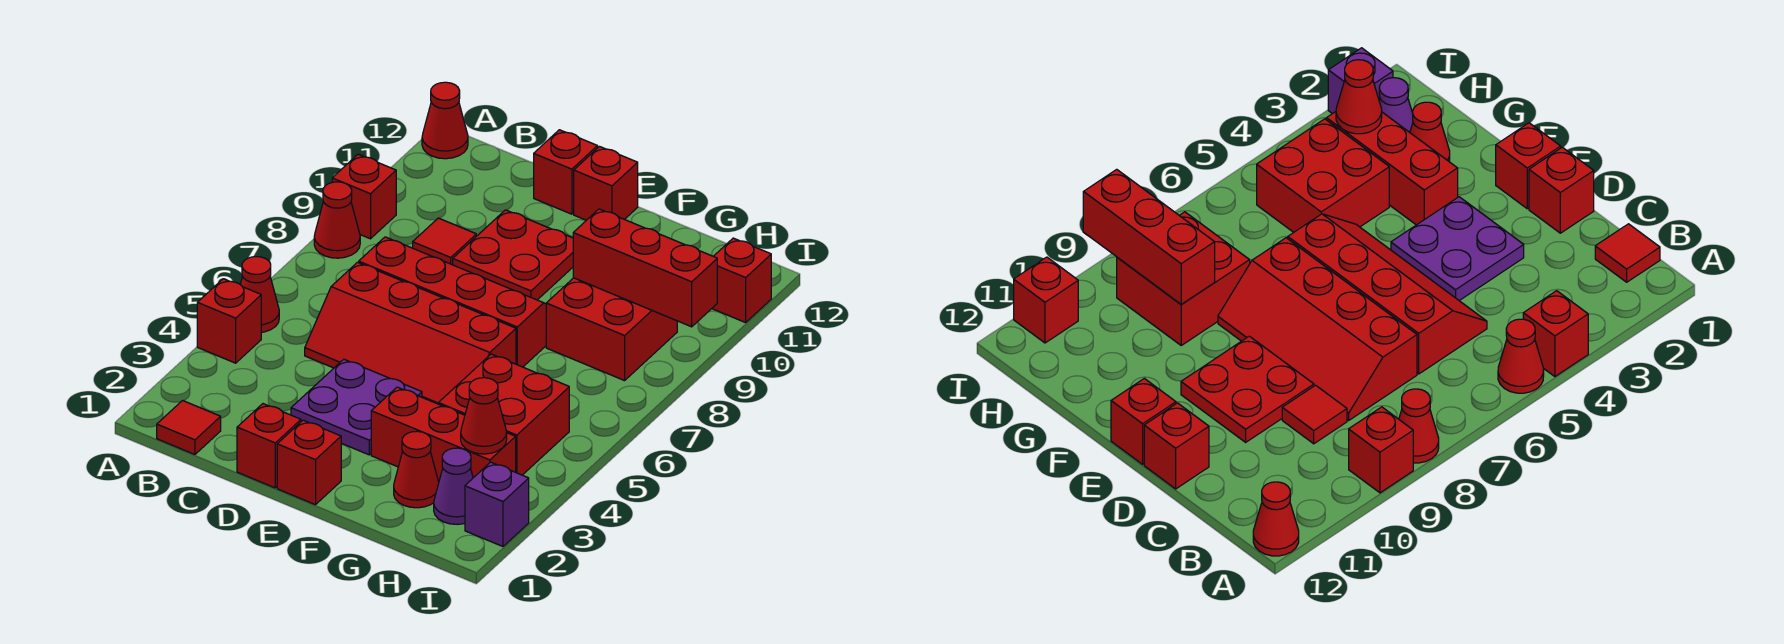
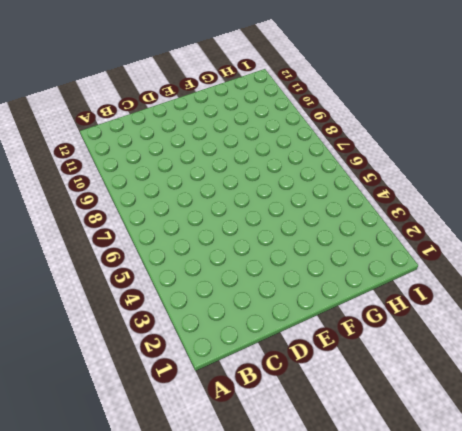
none -> red 1x1 brick [197,279,261,363]
none -> red 1x1 cone [240,257,279,332]
none -> red 1x1 cone [314,182,360,258]

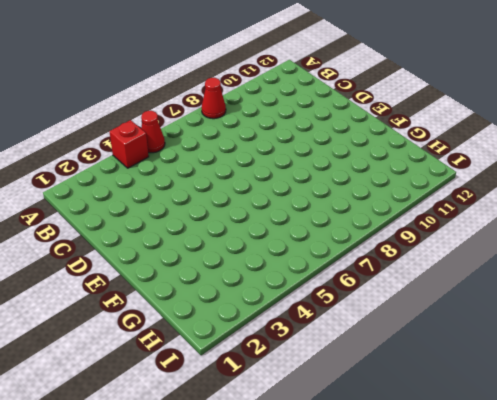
none -> red 1x1 brick [332,154,396,239]
none -> red 1x1 cone [422,82,468,159]
none -> red 1x1 tile [157,401,221,454]

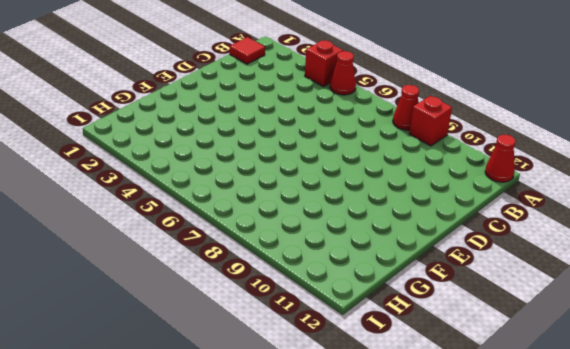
none -> red 2x4 slope [305,262,516,404]
none -> red 2x4 slope [359,237,546,367]
none -> red 1x1 tile [413,218,476,265]

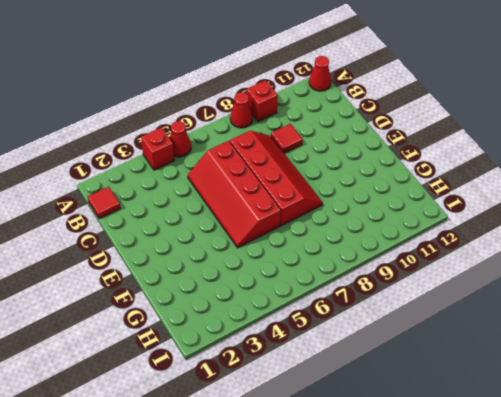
none -> red 1x1 brick [237,404,301,488]
none -> purple 2x2 plate [291,359,422,455]
none -> red 2x2 plate [453,210,573,300]

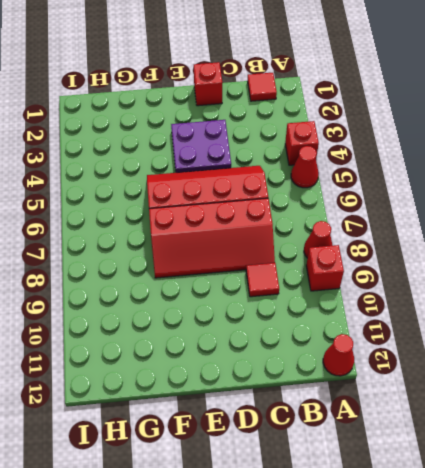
none -> red 2x2 plate [453,210,573,300]
none -> red 1x1 brick [534,130,598,214]
none -> red 1x1 brick [277,420,341,505]

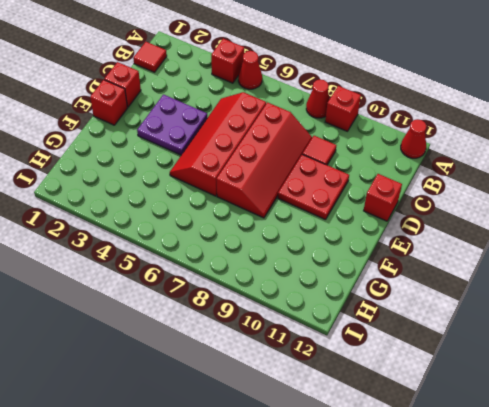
none -> red 1x1 brick [574,147,638,220]
none -> red 1x3 brick [371,387,516,482]
none -> red 1x1 cone [394,431,439,508]

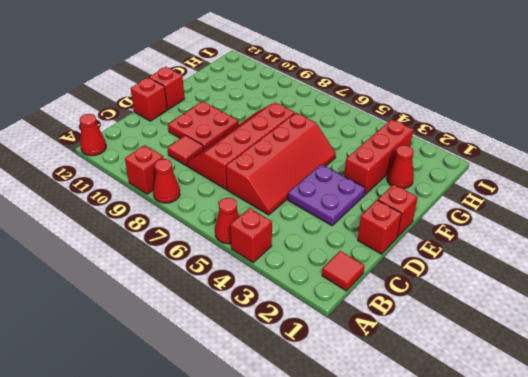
none -> red 2x2 brick [438,354,569,475]
none -> red 2x2 brick [546,278,677,381]
none -> purple 1x1 cone [434,448,473,524]

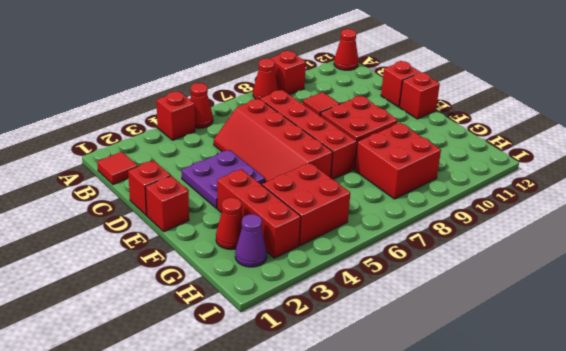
none -> purple 1x1 brick [465,462,529,546]
none -> red 1x1 brick [712,238,771,323]
none -> red 1x3 brick [573,209,717,327]

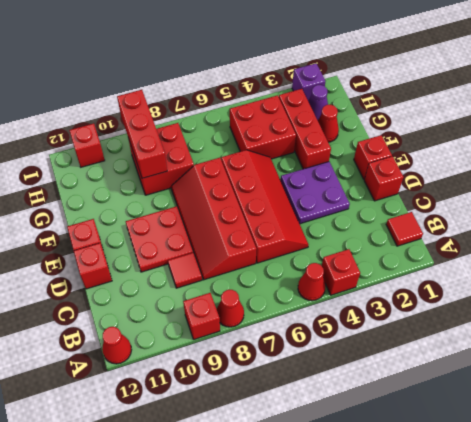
none -> red 1x1 cone [461,378,507,454]

